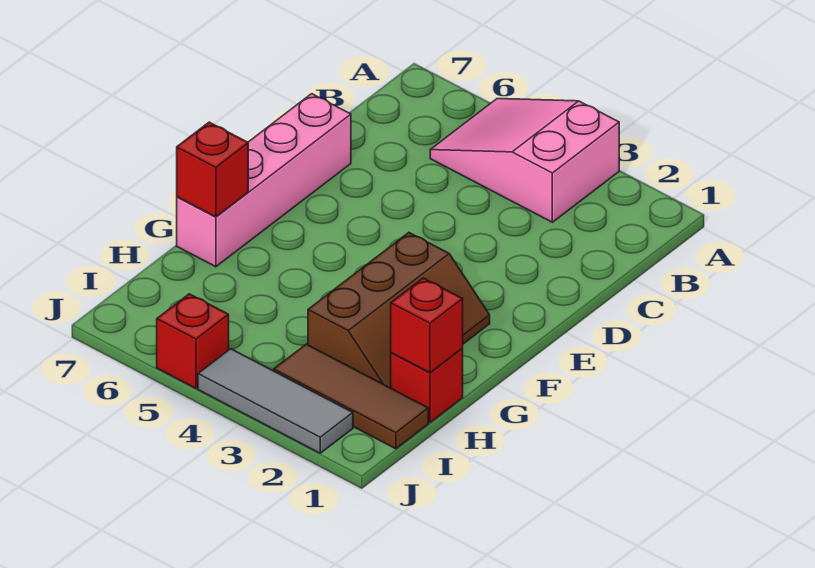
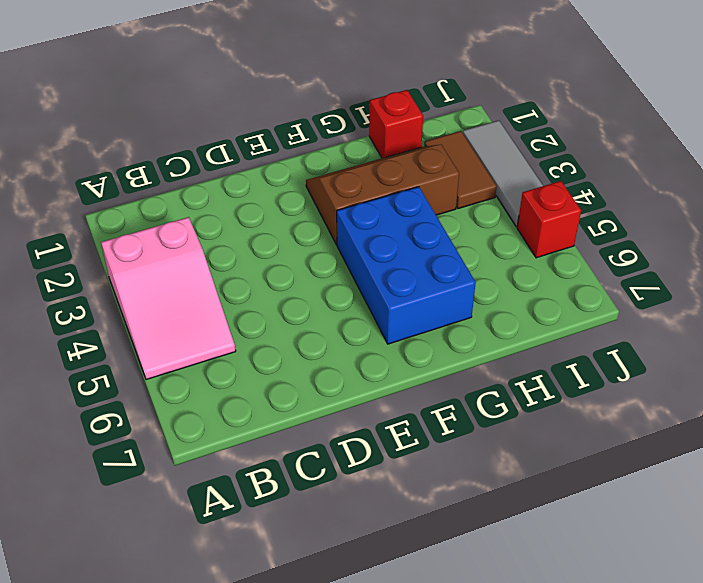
blue 2x3 brick [337,187,476,344] -> none
brown 1x2 tile [424,131,497,209] -> brown 1x3 tile [274,344,428,449]
none -> pink 1x4 brick [177,94,351,267]
none -> red 1x1 brick [177,122,248,217]

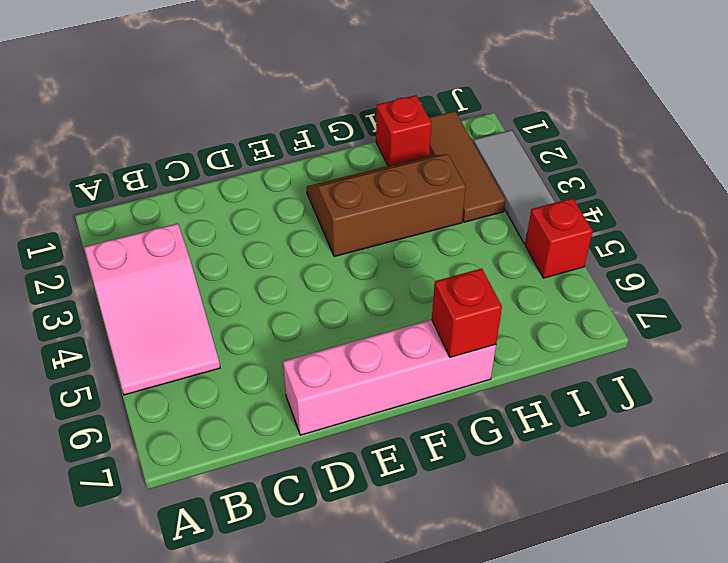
none -> red 1x1 brick [391,278,463,373]

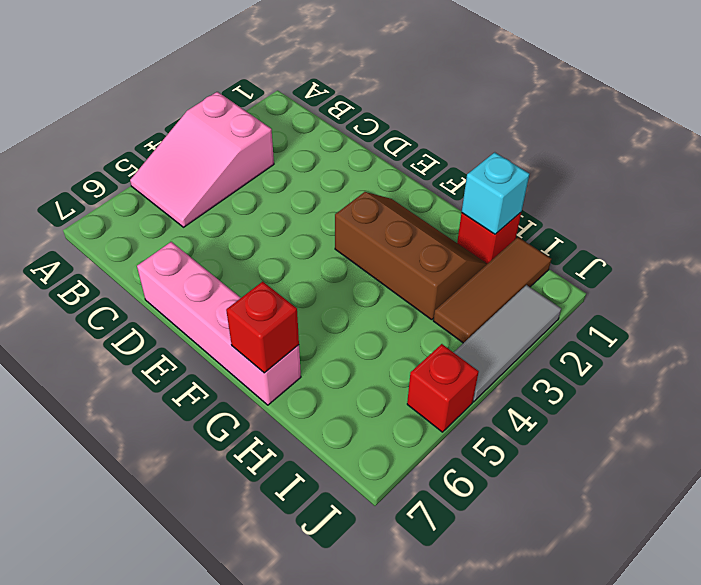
cyan 1x1 brick [462,152,529,234] -> red 1x1 brick [391,278,463,373]

